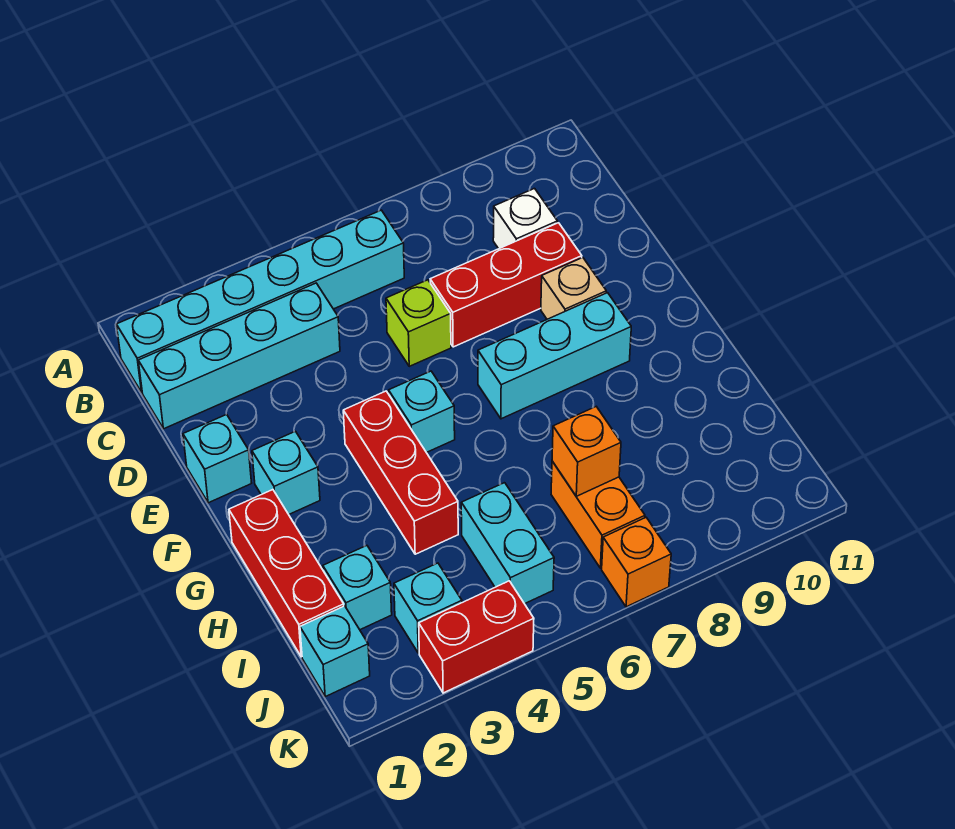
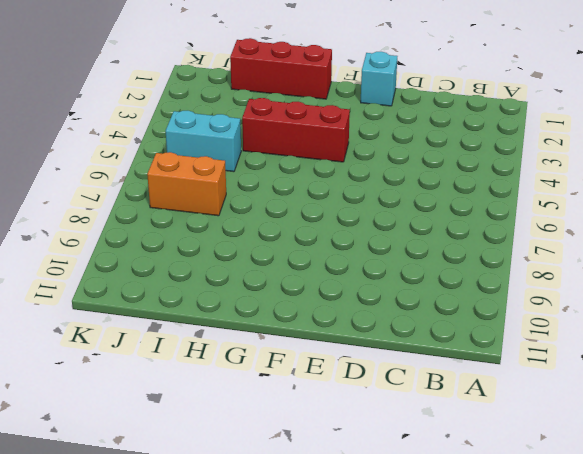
none -> cyan 1x6 brick [117,210,404,392]
none -> cyan 1x4 brick [138,283,340,429]
none -> white 1x1 brick [493,189,558,249]

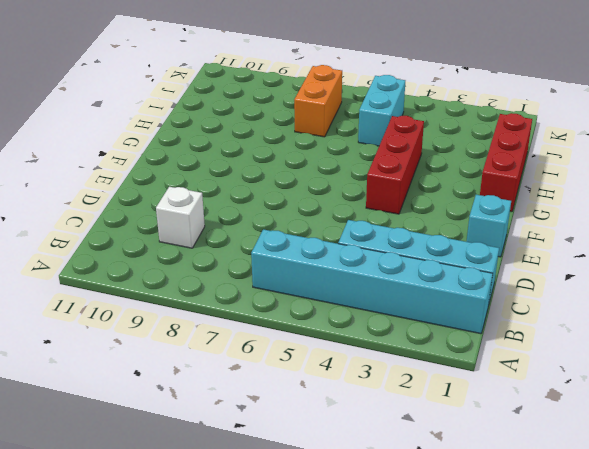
none -> lime 1x1 brick [386,280,451,366]
none -> red 1x3 brick [430,223,582,347]
none -> tan 1x1 brick [541,258,606,319]

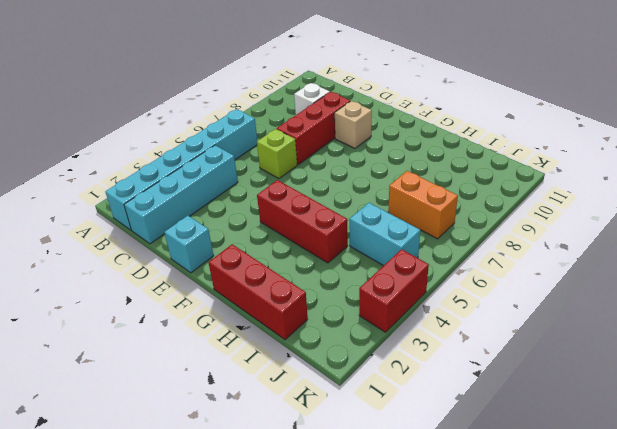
none -> cyan 1x1 brick [252,431,320,514]
none -> cyan 1x1 brick [389,371,455,453]
none -> cyan 1x3 brick [478,293,631,419]

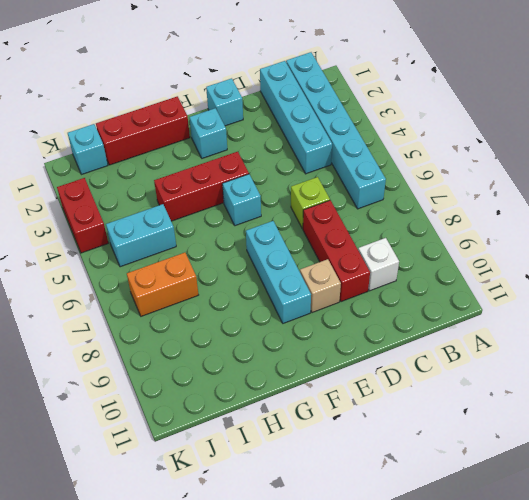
none -> cyan 1x1 brick [323,546,392,630]
none -> cyan 1x1 brick [394,563,462,653]
none -> orange 1x1 brick [602,518,671,607]

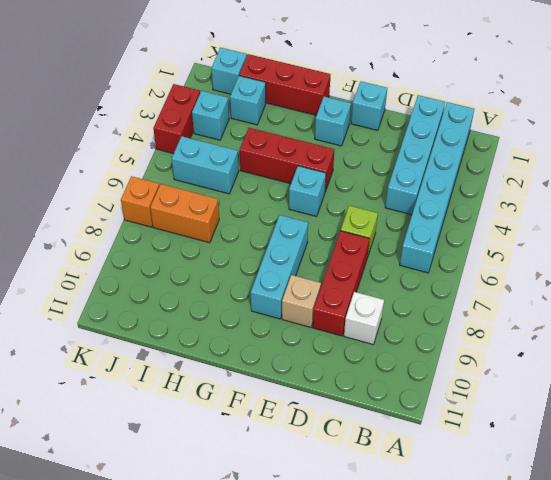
none -> orange 1x1 brick [552,407,621,496]

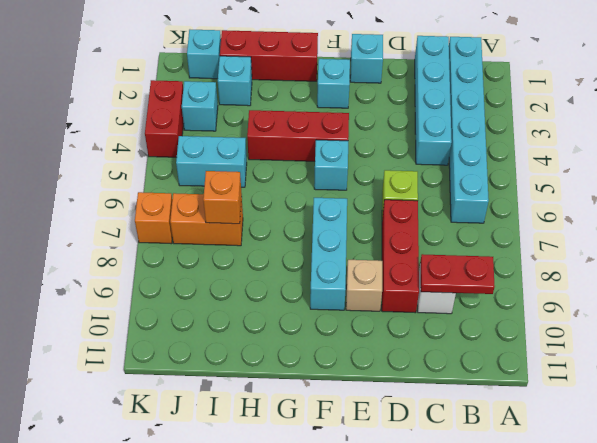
red 1x2 plate [420,254,495,294] -> none

